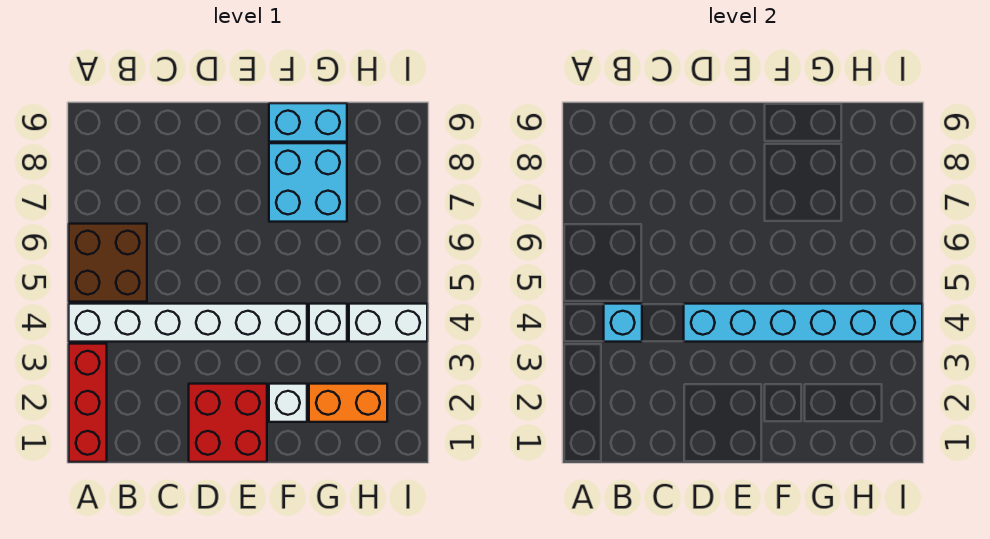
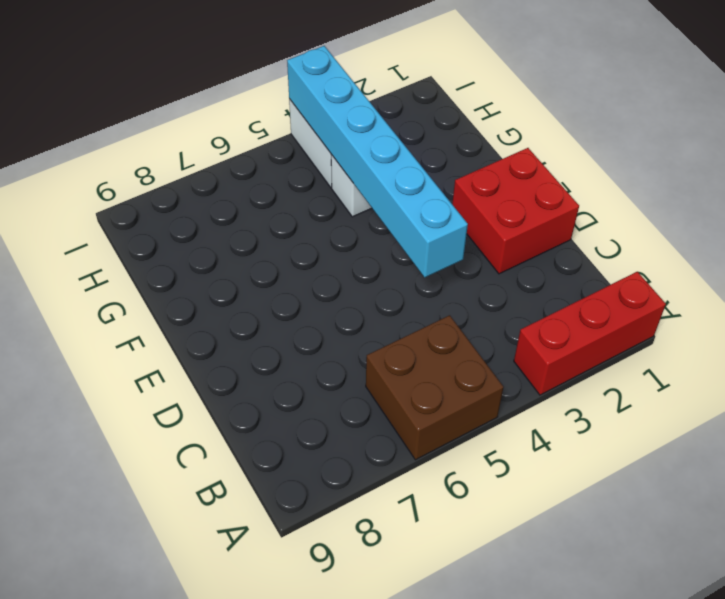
none -> white 1x6 brick [69,304,307,342]
none -> white 1x1 brick [269,384,307,422]
none -> cyan 2x2 brick [269,143,347,222]

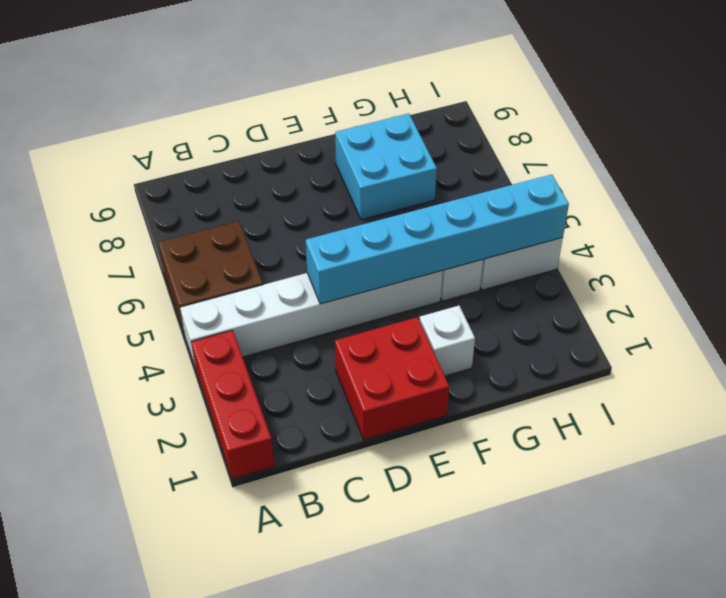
none -> cyan 1x2 brick [269,103,347,142]
none -> orange 1x2 brick [309,384,387,422]
none -> cyan 1x1 brick [604,304,642,342]

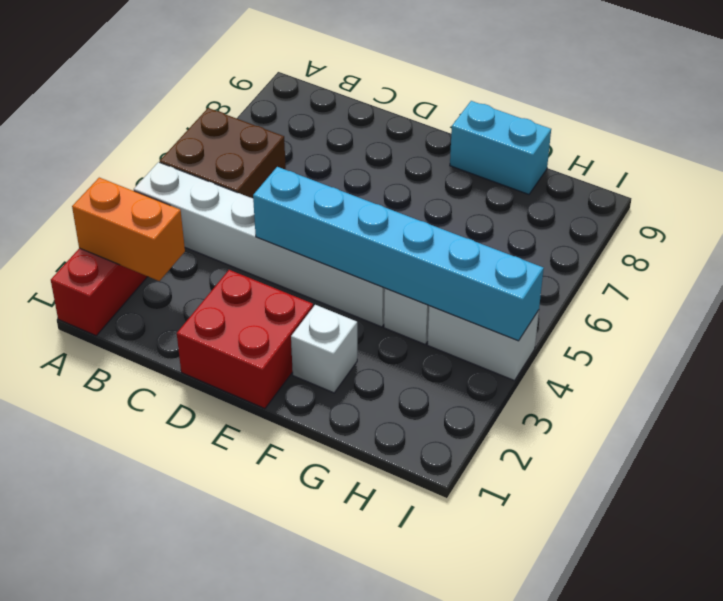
orange 1x2 brick [72,178,185,281] -> orange 1x2 brick moved to [309,384,387,422]
none -> cyan 2x2 brick [269,143,347,222]
none -> cyan 1x1 brick [604,304,642,342]

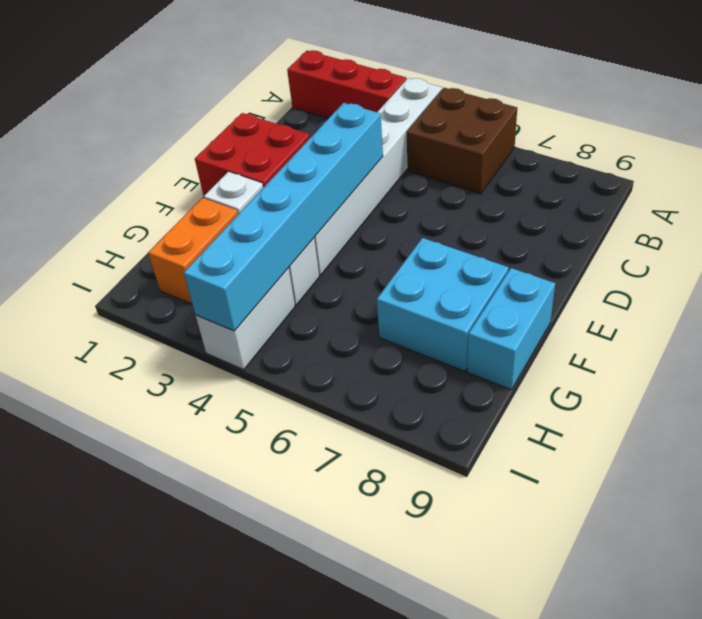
none -> cyan 1x1 brick [604,304,642,342]

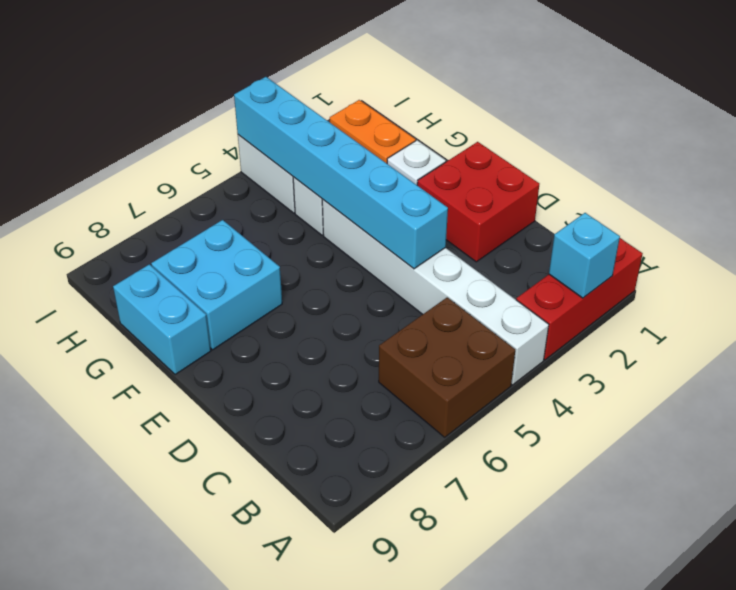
cyan 1x1 brick [549,213,620,298] -> cyan 1x1 brick moved to [604,304,642,342]

